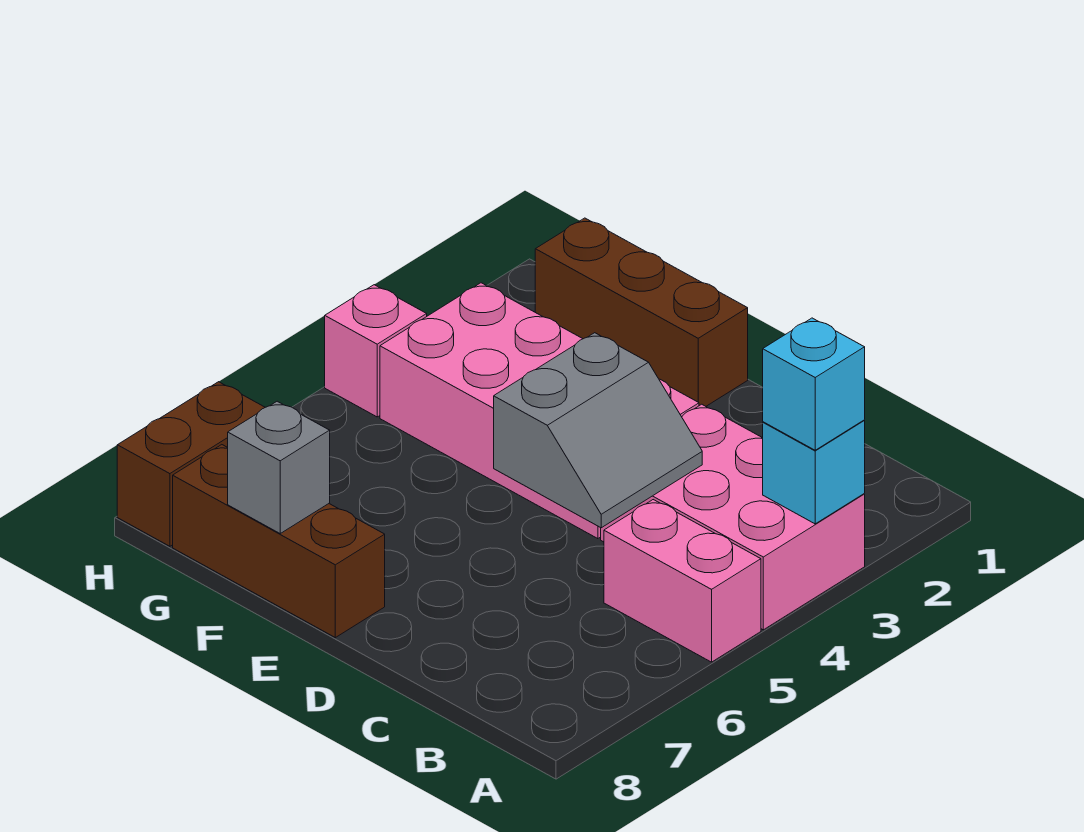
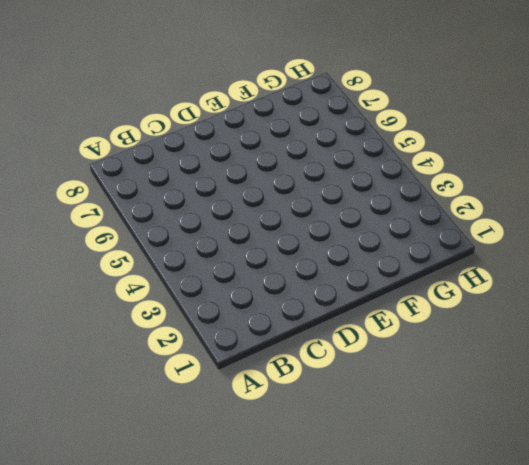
none -> pink 2x3 brick [601,404,865,630]
none -> pink 1x2 brick [604,500,761,662]

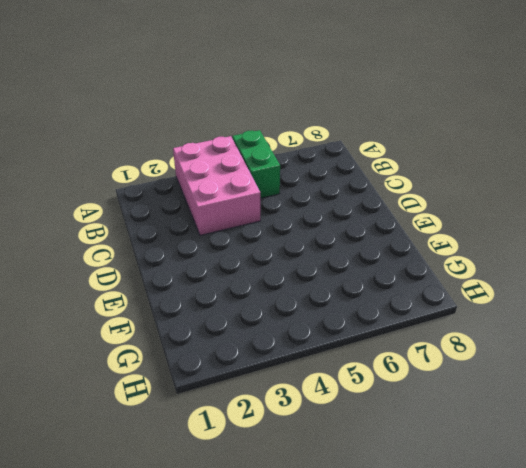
green 1x2 brick [232,130,280,198] -> pink 1x2 brick [604,500,761,662]
none -> pink 2x4 brick [380,283,699,539]
none -> brown 1x3 brick [535,218,748,406]

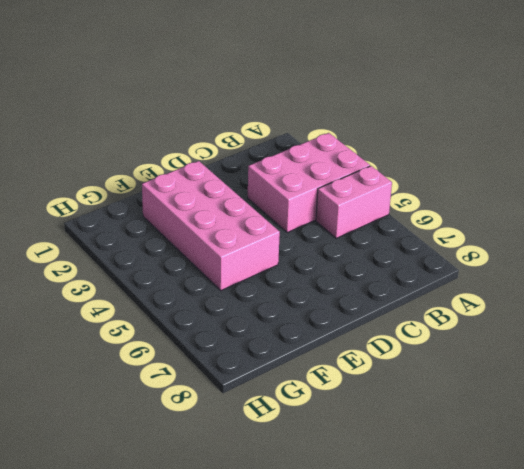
pink 2x4 brick [142,161,280,290] -> pink 2x4 brick turned to [380,283,699,539]
none -> brown 1x3 brick [535,218,748,406]
none -> brown 1x3 brick [173,445,385,638]

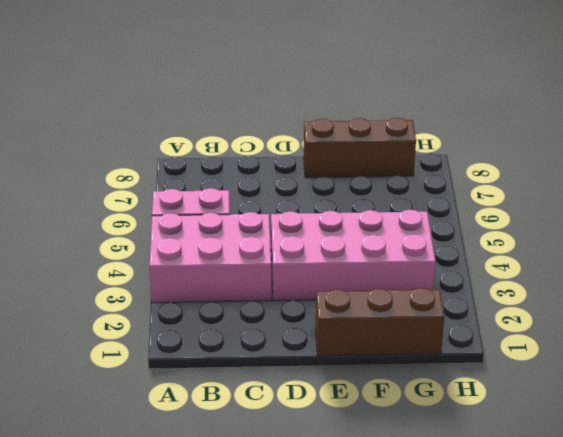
none -> pink 1x1 brick [325,285,427,417]
none -> brown 1x2 brick [117,382,265,546]

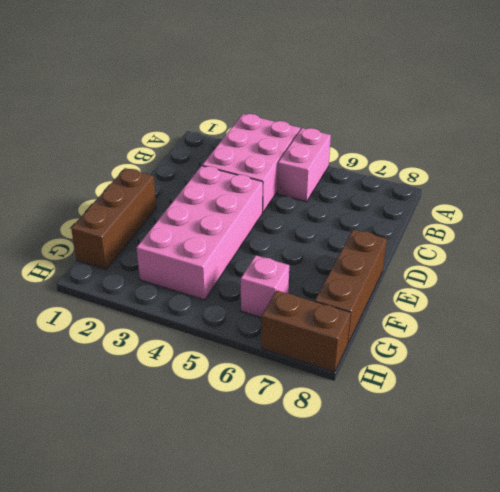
pink 1x1 brick [241,255,289,318] -> pink 1x1 brick moved to [325,285,427,417]
none -> cyan 1x1 brick [763,420,865,524]
none -> grey 2x2 slope [494,333,702,528]

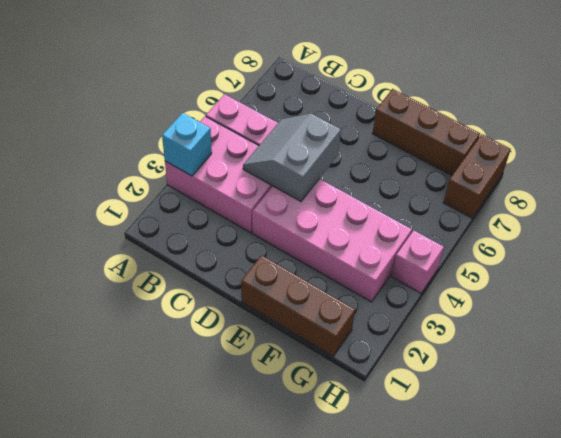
none -> grey 1x1 brick [228,401,330,533]
none -> cyan 1x1 brick [763,318,865,450]

